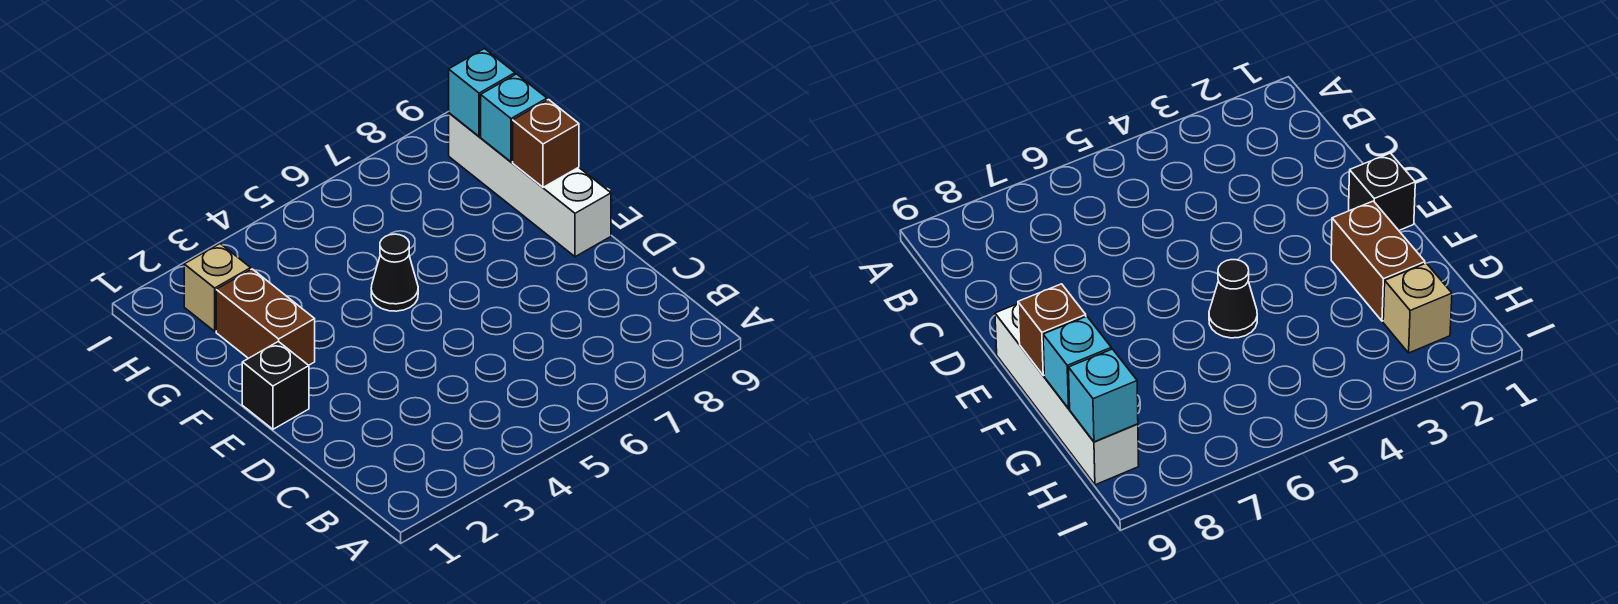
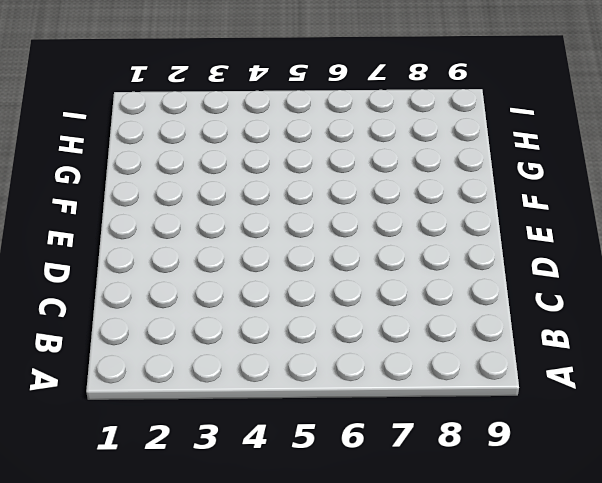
none -> black 1x1 brick [242,341,309,429]
none -> white 1x4 brick [449,113,611,257]

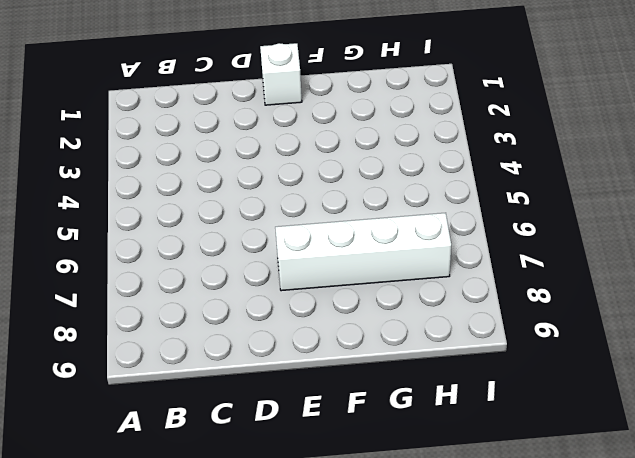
white 1x1 brick [260,43,302,105] -> black 1x1 brick [242,341,309,429]
white 1x4 brick [275,213,451,291] -> white 1x4 brick moved to [449,113,611,257]
none -> brown 1x2 brick [216,269,315,365]
none -> black 1x1 cone [371,234,418,311]

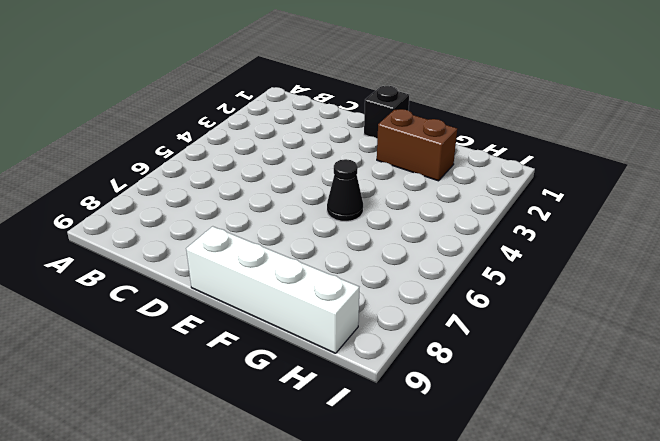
none -> tan 1x1 brick [184,244,251,331]
none -> brown 1x1 brick [513,100,579,187]

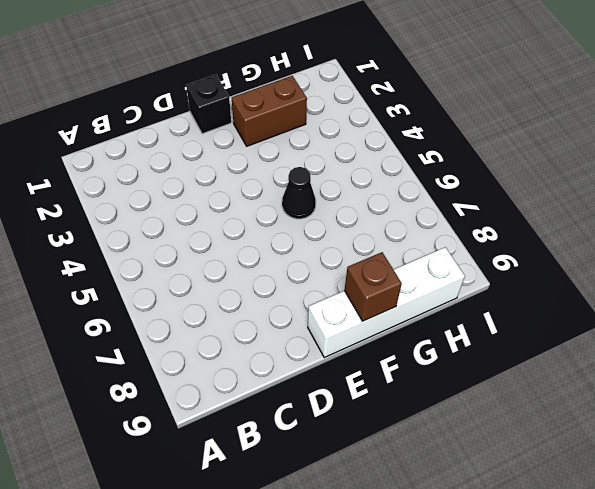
none -> tan 1x1 brick [184,244,251,331]
none -> cyan 1x1 brick [481,74,547,162]

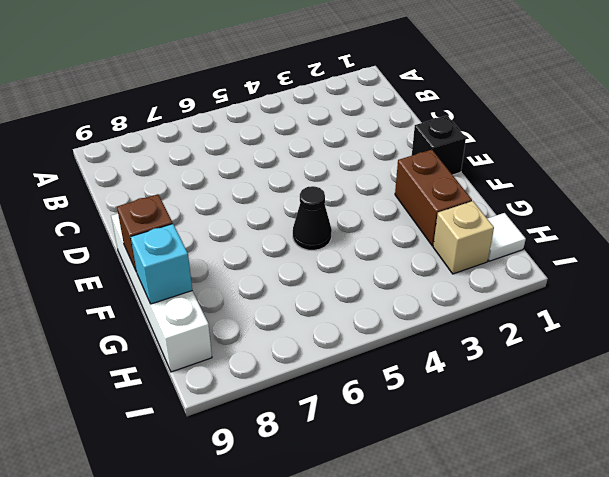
white 1x1 tile [487,213,526,261] -> none
none -> cyan 1x1 brick [449,49,515,136]

